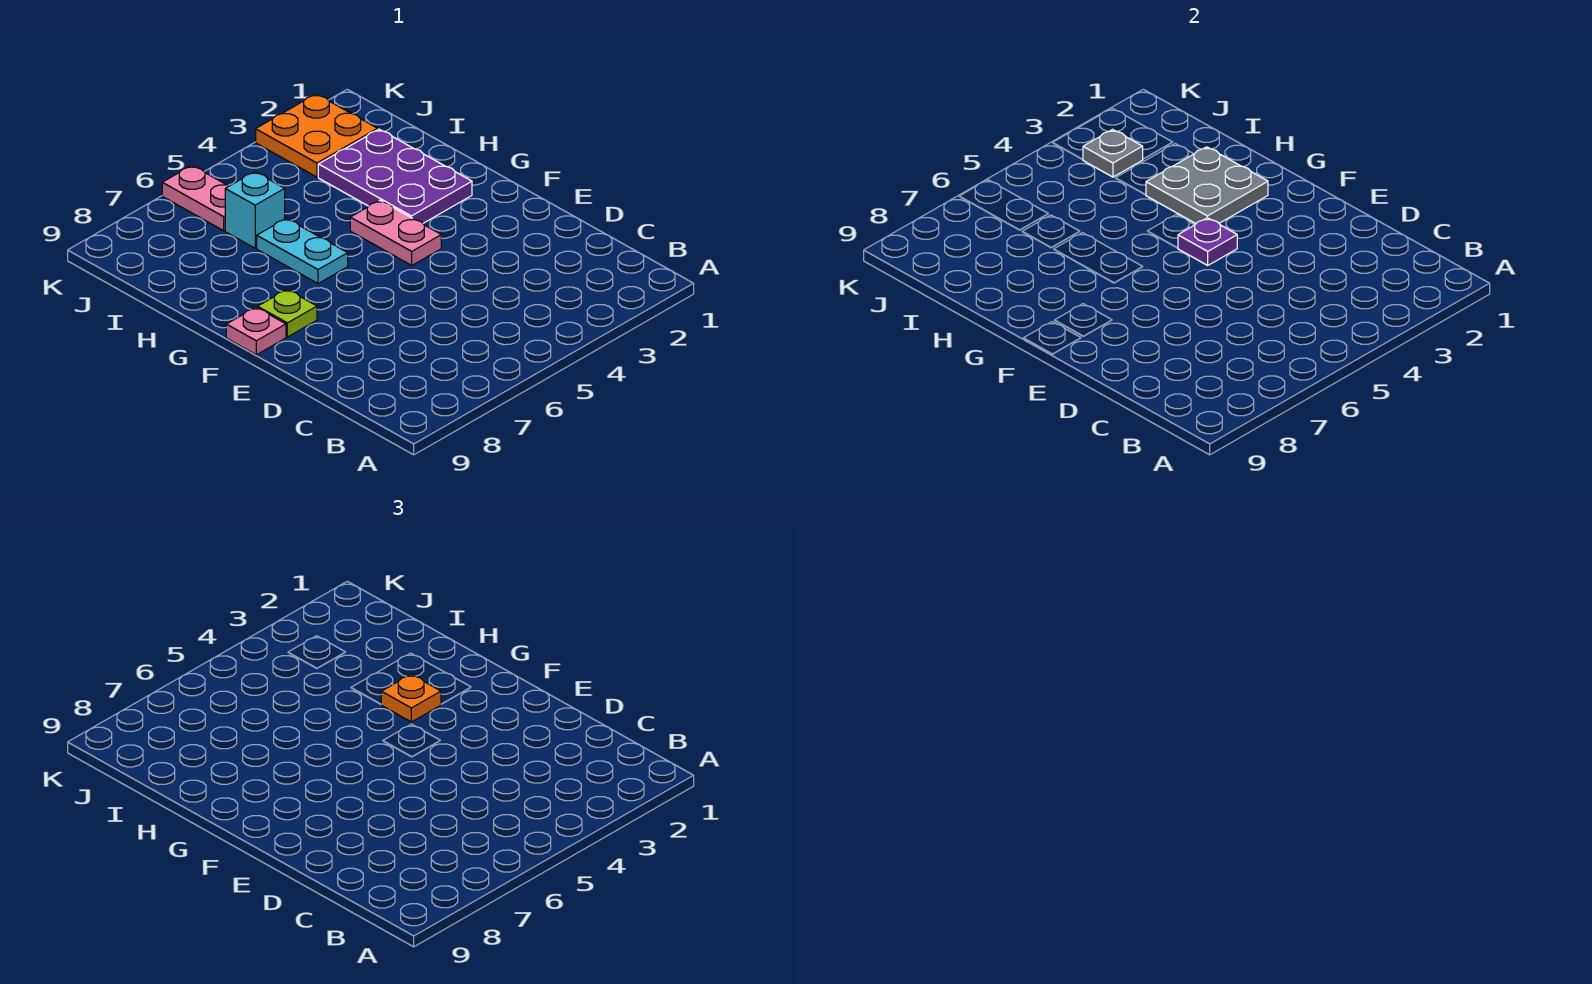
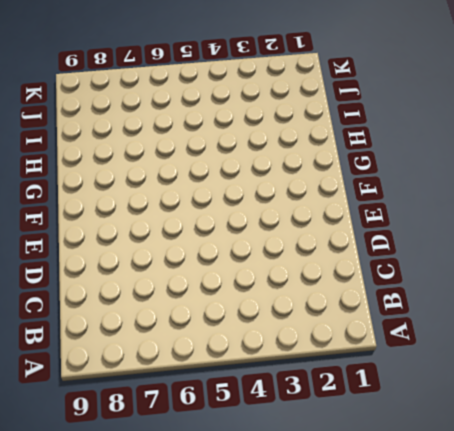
none -> pink 1x2 plate [350,200,441,265]
none -> lime 1x1 plate [258,289,317,337]
none -> pink 1x1 plate [226,307,286,355]

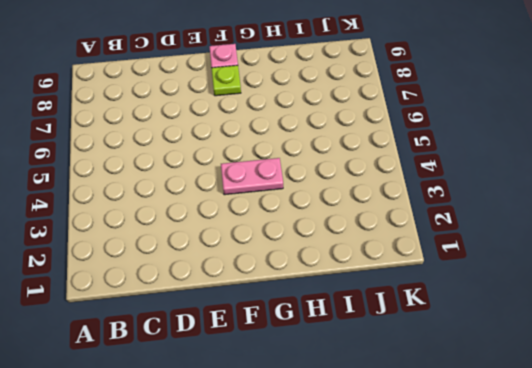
none -> purple 2x3 plate [318,129,472,223]
none -> cyan 1x2 plate [257,218,348,284]
none -> cyan 1x1 brick [225,172,285,248]

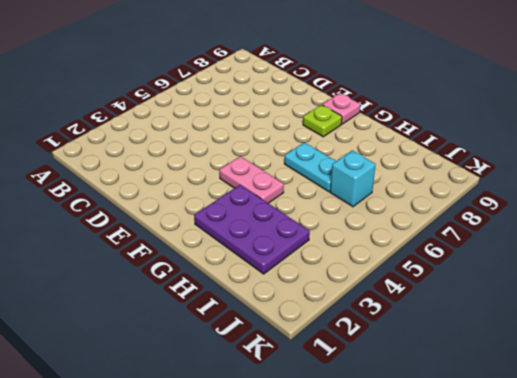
none -> orange 2x2 plate [256,94,378,177]
none -> pink 1x2 plate [162,166,229,231]
none -> purple 1x1 plate [1178,218,1237,265]

